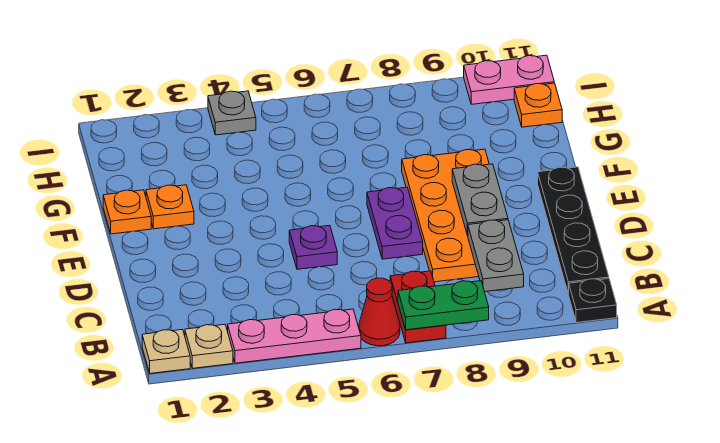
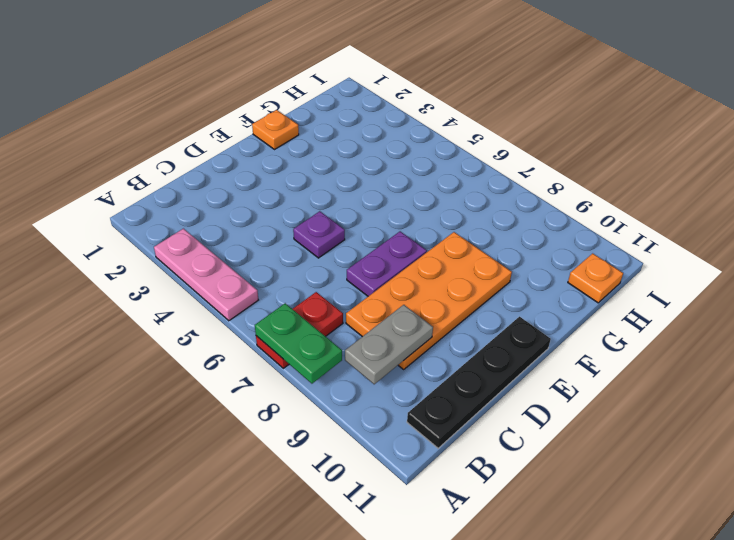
none -> tan 1x1 plate [142,330,190,373]
none -> tan 1x1 plate [185,324,233,368]
none -> red 1x1 cone [359,278,400,346]

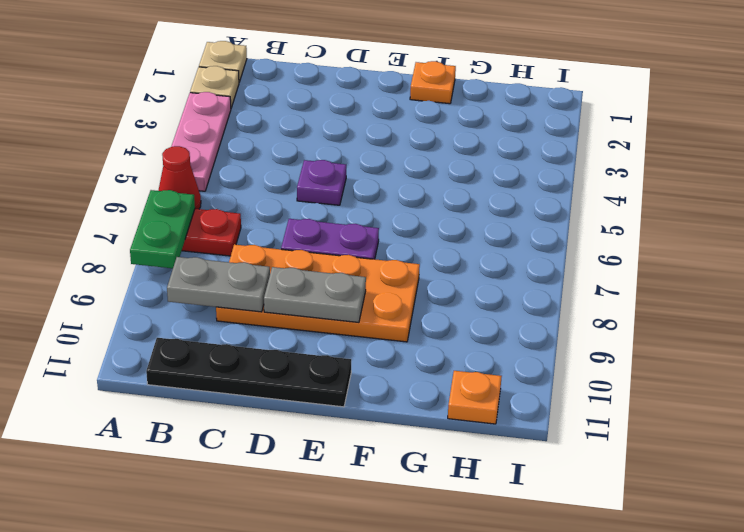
none -> black 1x1 plate [569,279,617,323]
none -> orange 1x1 plate [146,185,194,229]
none -> grey 1x1 plate [208,91,256,135]

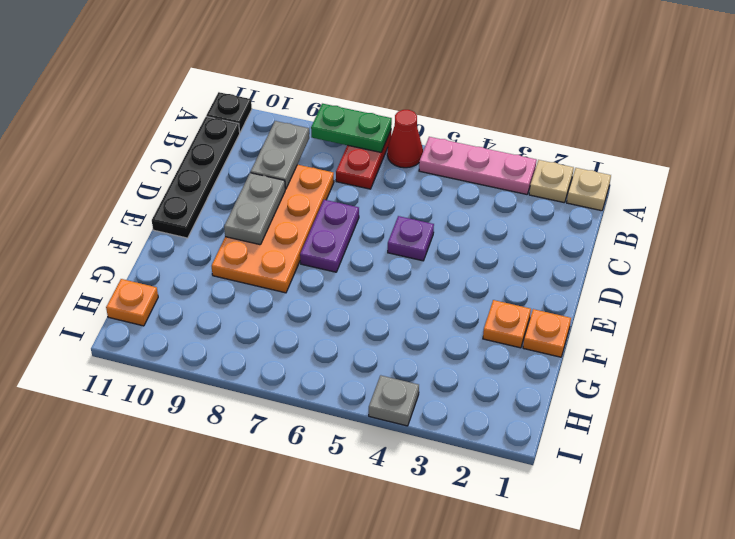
none -> pink 1x2 plate [464,55,554,104]

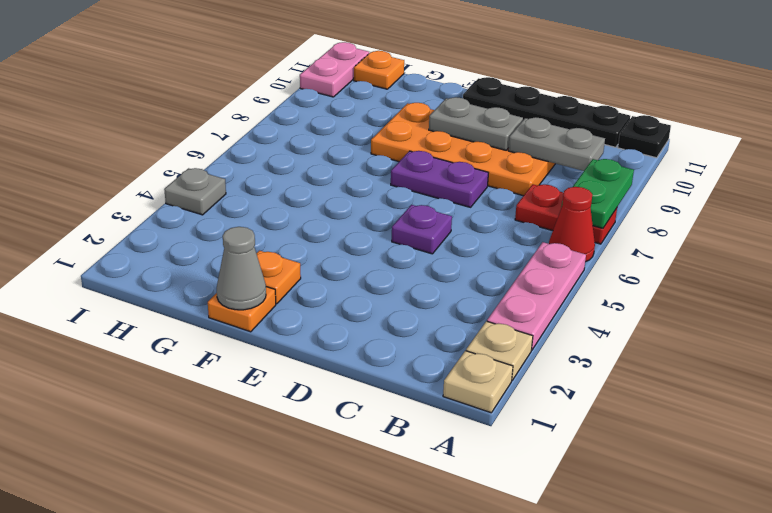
grey 1x1 cone [217,227,266,310] -> none

